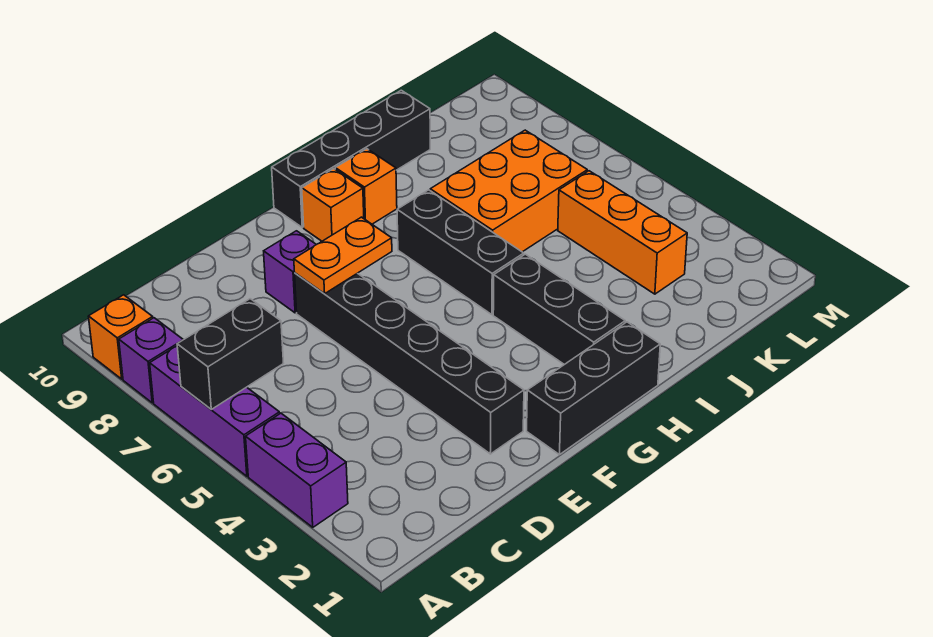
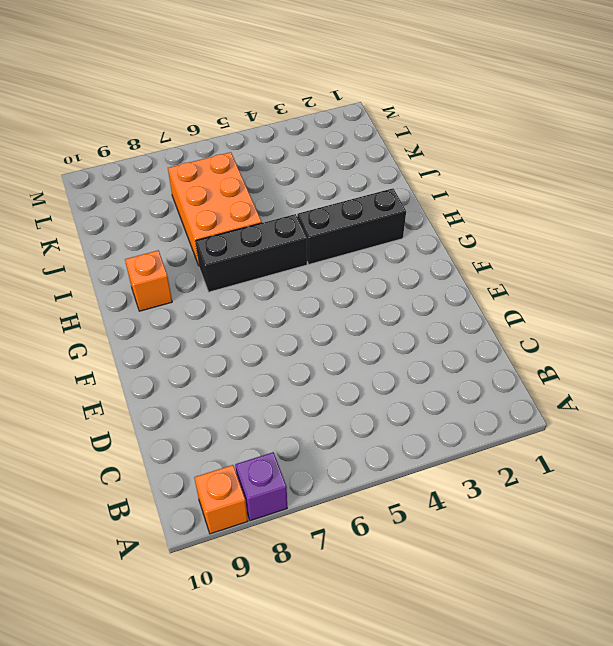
none -> purple 1x2 brick [246,413,348,527]
none -> purple 1x3 brick [150,346,280,476]
none -> black 1x6 brick [295,273,524,454]

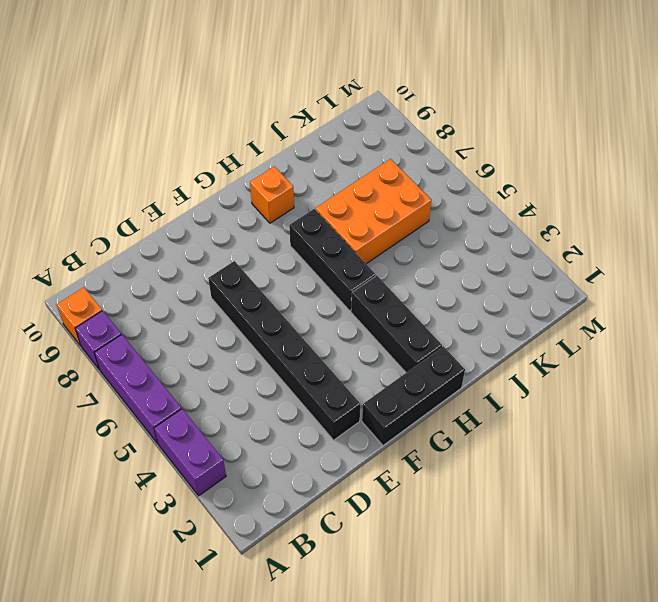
none -> purple 1x1 brick [264,231,316,313]
none -> orange 1x1 brick [302,169,364,241]
none -> black 1x4 brick [272,90,430,227]

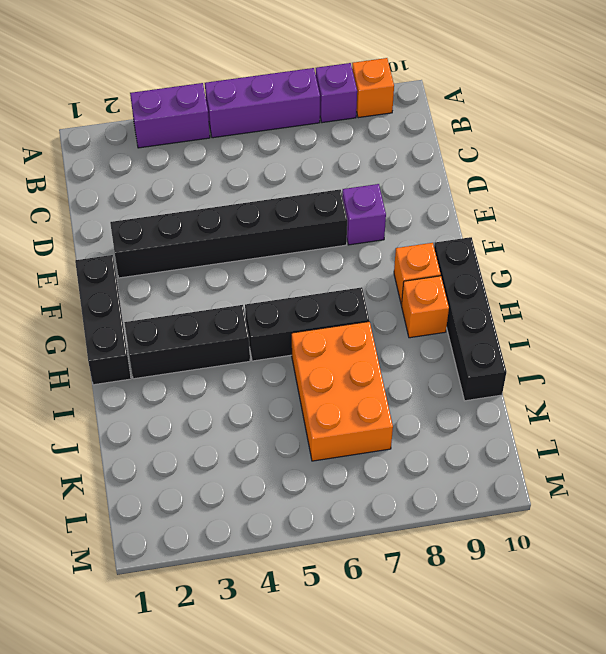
none -> orange 1x3 brick [558,171,687,294]
none -> black 1x2 brick [177,299,283,409]
none -> orange 1x2 plate [294,217,392,294]

